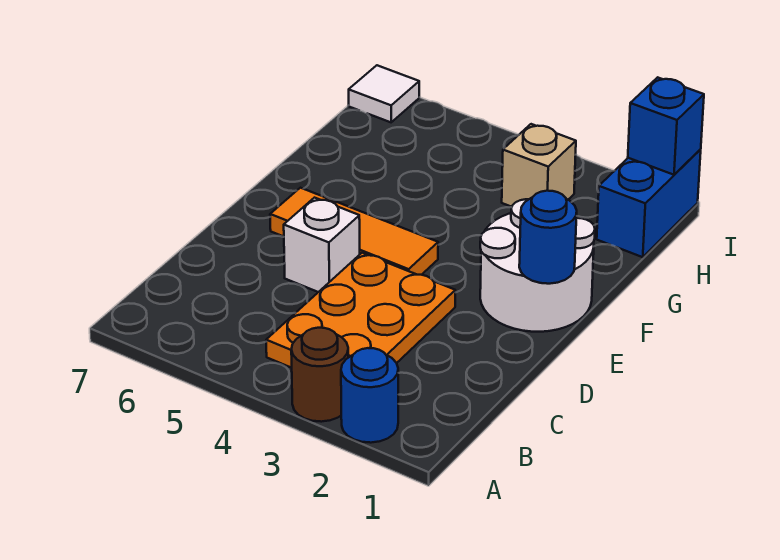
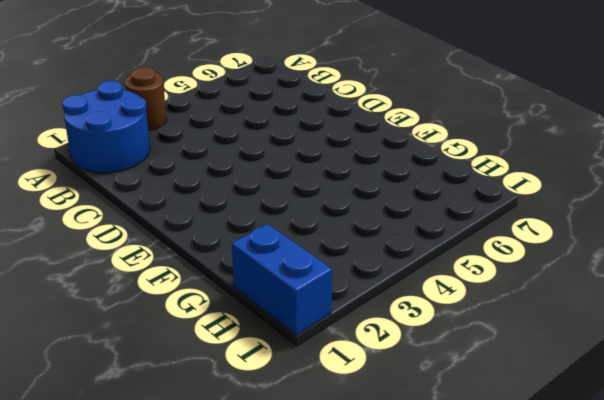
blue 2x2 round brick [62,81,150,173] -> blue 1x1 round brick [341,348,398,443]
none -> orange 2x3 plate [266,253,455,368]
none -> white 1x1 brick [284,198,360,292]

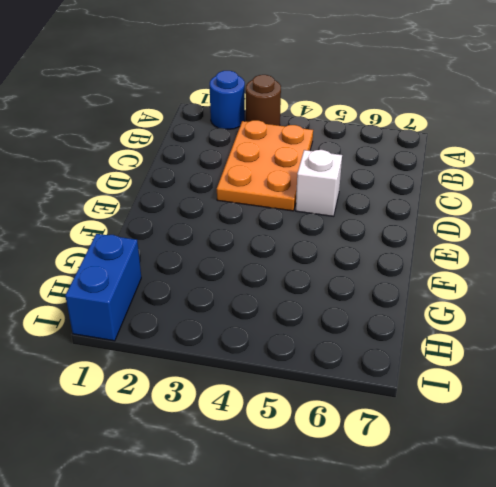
none -> white 2x2 round brick [480,199,595,332]
none -> orange 1x3 tile [270,188,438,275]

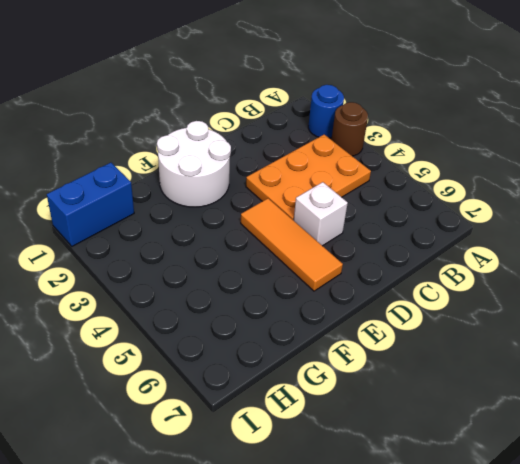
none -> tan 1x1 brick [502,124,576,207]
none -> white 1x1 tile [349,65,419,122]

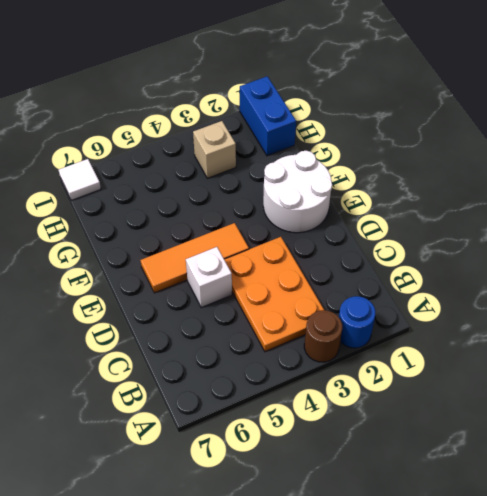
none -> blue 1x1 round brick [519,191,577,284]
none -> blue 1x1 brick [628,77,704,175]

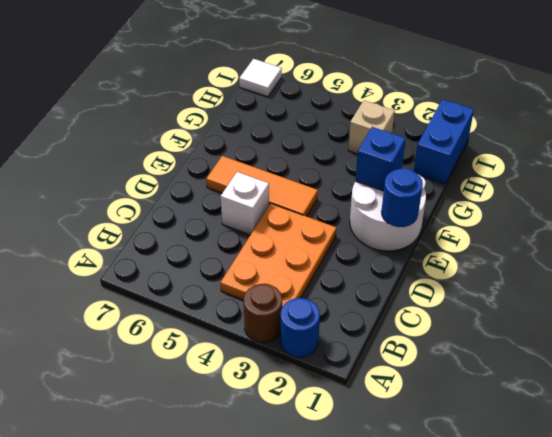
blue 1x1 brick [355,127,406,191] -> blue 1x1 brick moved to [628,77,704,175]

